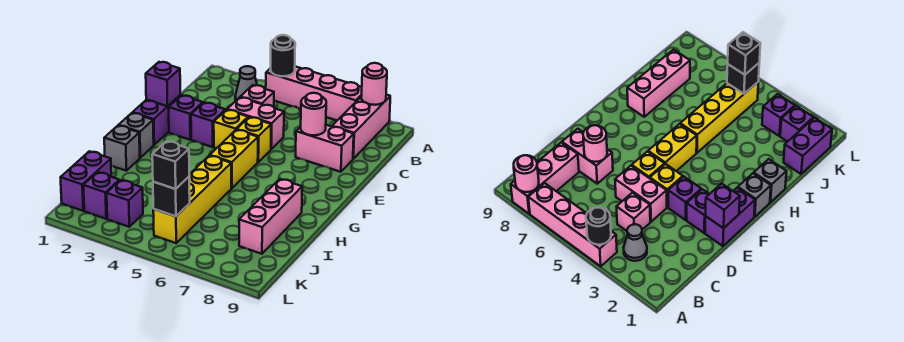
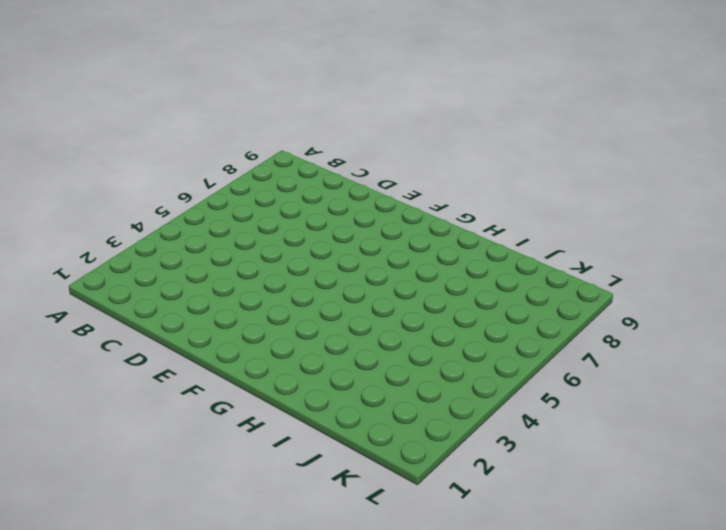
none -> pink 1x4 brick [266,66,362,121]
none -> pink 1x3 brick [332,95,390,159]
none -> grey 1x1 cone [235,66,257,101]

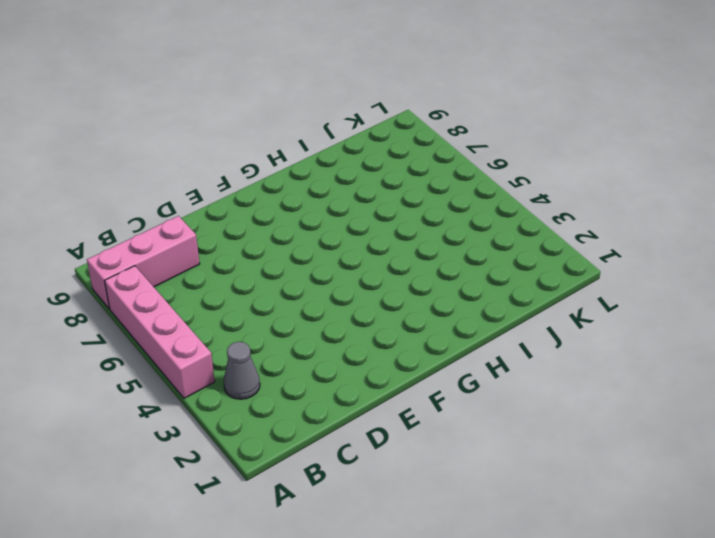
none -> pink 1x1 brick [240,85,274,107]
none -> pink 1x2 brick [227,97,284,149]
none -> pink 1x2 brick [296,125,354,172]

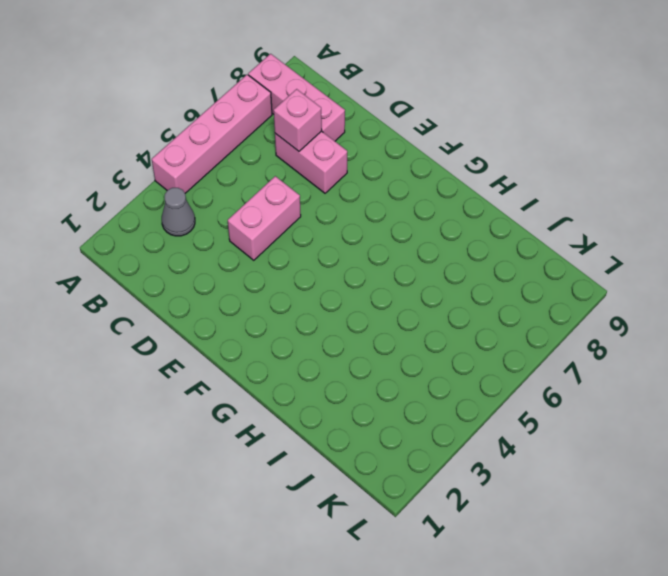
pink 1x2 brick [275,131,347,193] -> pink 1x2 brick turned to [296,125,354,172]
pink 1x1 brick [274,89,322,151] -> pink 1x1 brick moved to [240,85,274,107]
none -> purple 1x2 brick [132,95,180,145]
none -> purple 1x1 brick [169,95,203,140]
none -> purple 1x1 brick [191,103,225,147]

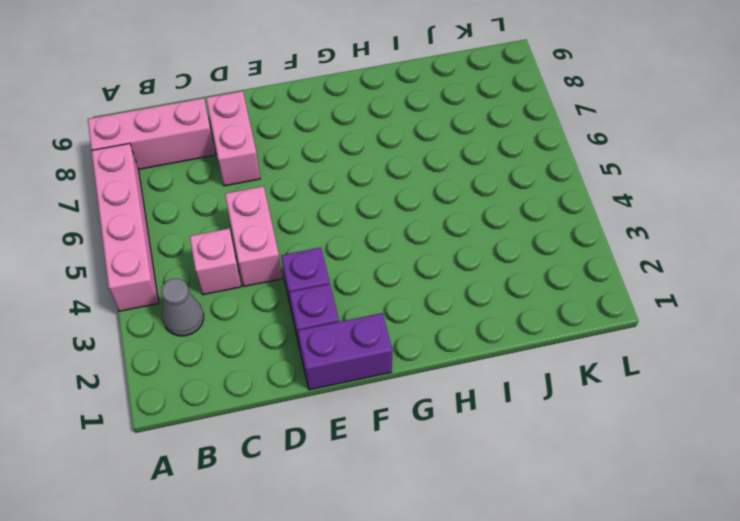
none -> yellow 1x1 brick [214,110,248,148]
none -> yellow 1x1 brick [237,117,271,162]
none -> yellow 1x2 brick [210,130,258,188]

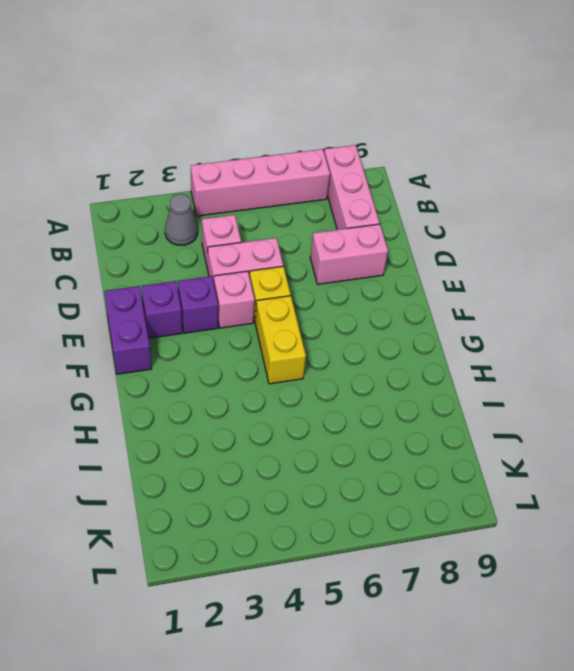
pink 1x1 brick [214,271,255,328] -> yellow 1x1 brick [214,110,248,148]
none -> grey 1x1 brick [118,113,154,158]
none -> grey 1x1 brick [104,126,140,171]
none -> yellow 1x4 brick [153,156,231,243]

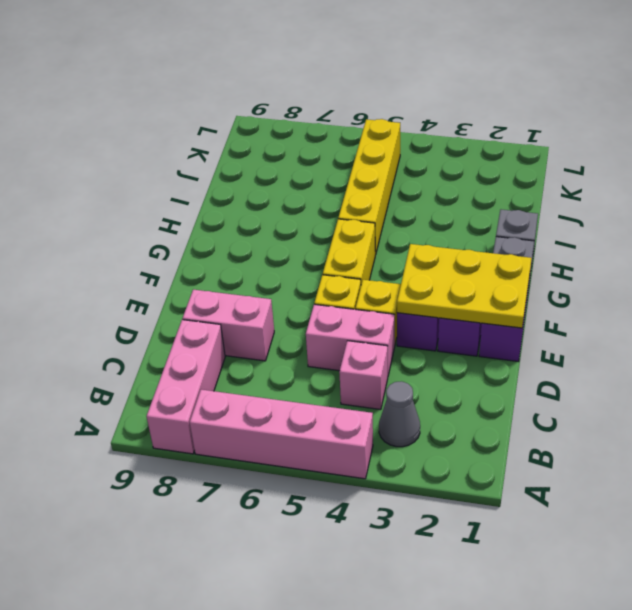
yellow 2x3 plate [397,244,532,328] -> purple 1x1 brick [146,62,180,106]
none -> pink 1x3 brick [239,179,302,254]
none -> purple 1x2 brick [61,151,111,211]
none -> purple 1x1 brick [83,172,119,219]

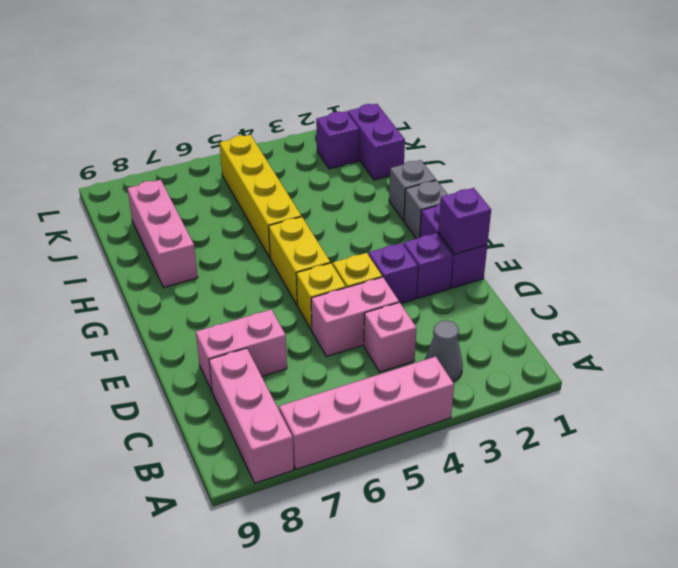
none -> purple 1x1 brick [107,180,143,227]
none -> black 1x1 round brick [270,35,295,76]
none -> pink 1x1 round brick [361,63,387,105]

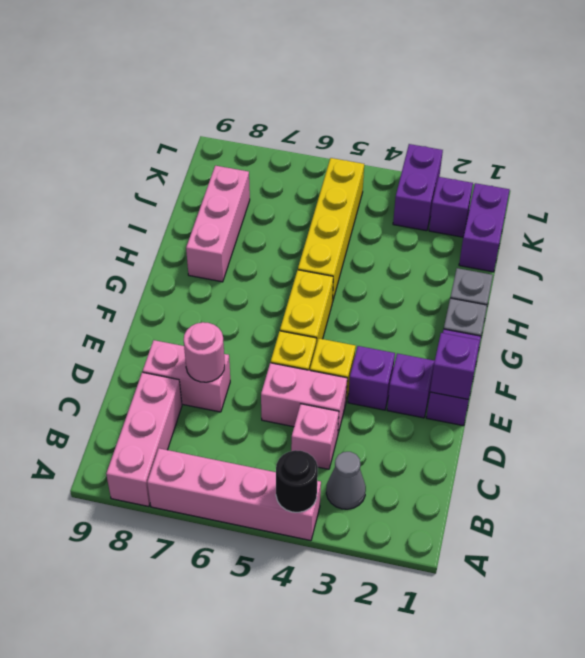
purple 1x2 brick [393,144,443,231] -> purple 1x1 brick [107,180,143,227]
none -> pink 1x1 round brick [361,63,387,105]
none -> black 1x1 brick [153,177,190,216]
none -> black 1x1 brick [152,141,189,189]

